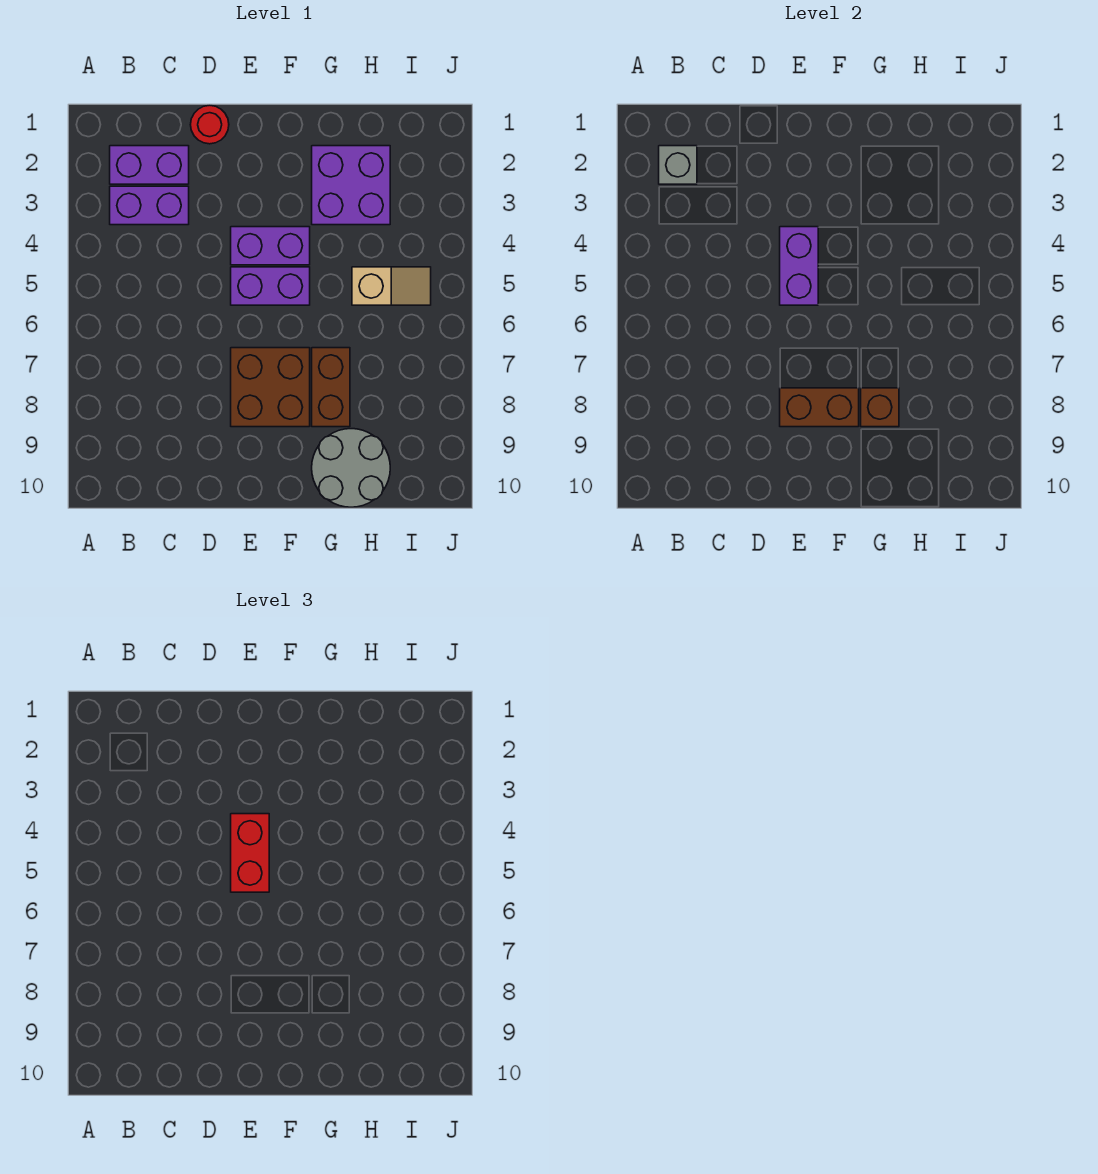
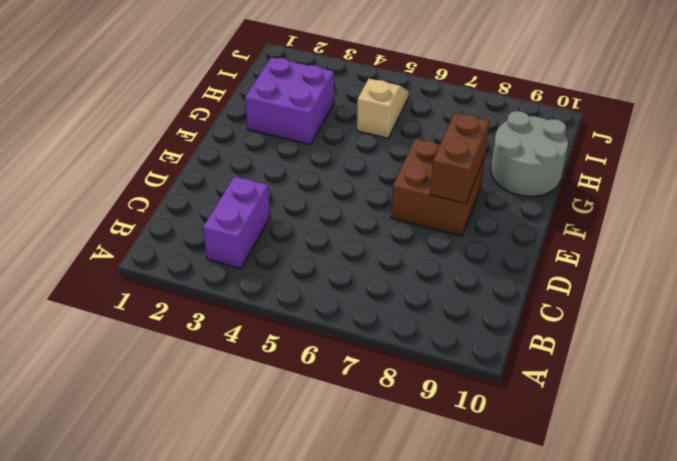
none -> purple 1x2 brick [110,146,189,184]
none -> red 1x1 round brick [190,105,229,144]
none -> purple 1x2 brick [231,227,310,265]

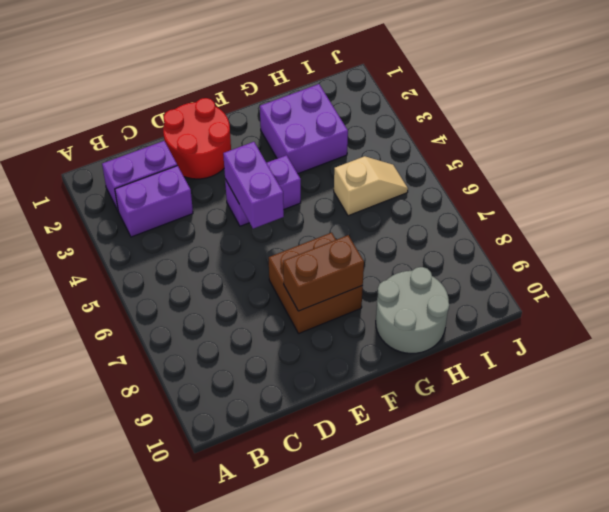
red 2x2 round brick [163,98,231,179] -> red 1x1 round brick [190,105,229,144]
none -> purple 1x2 brick [231,267,310,305]
none -> brown 1x2 brick [312,348,350,427]
none -> grey 1x1 brick [659,146,697,184]

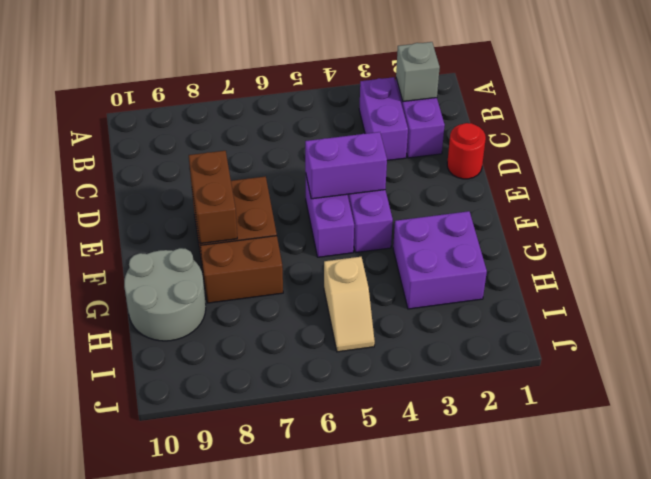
none -> brown 1x1 brick [861,388,899,427]
none -> red 1x2 brick [231,814,269,892]

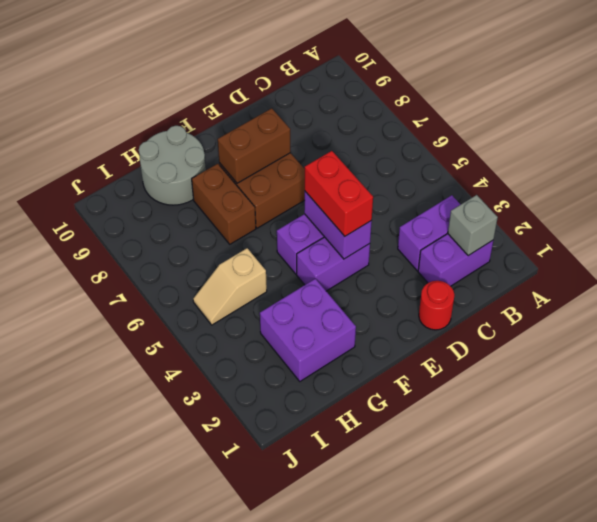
none -> brown 1x1 brick [861,388,899,427]

